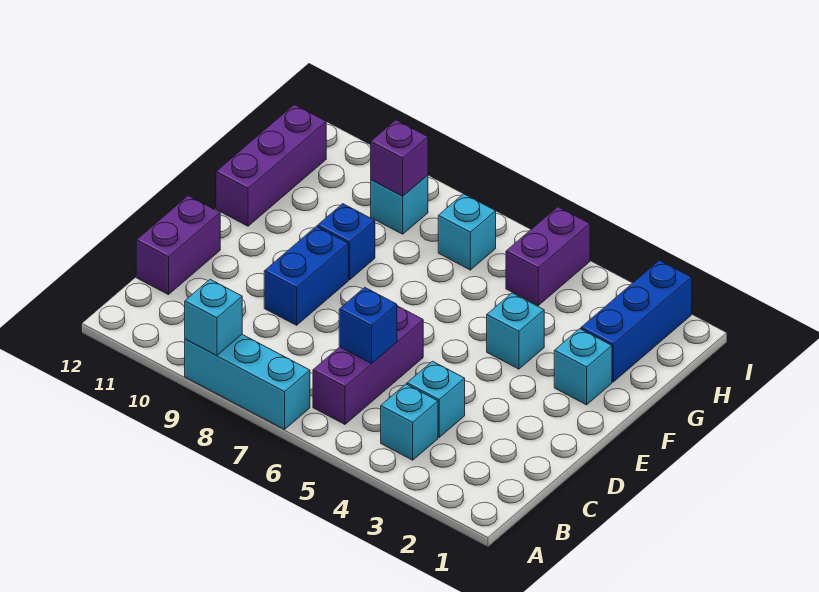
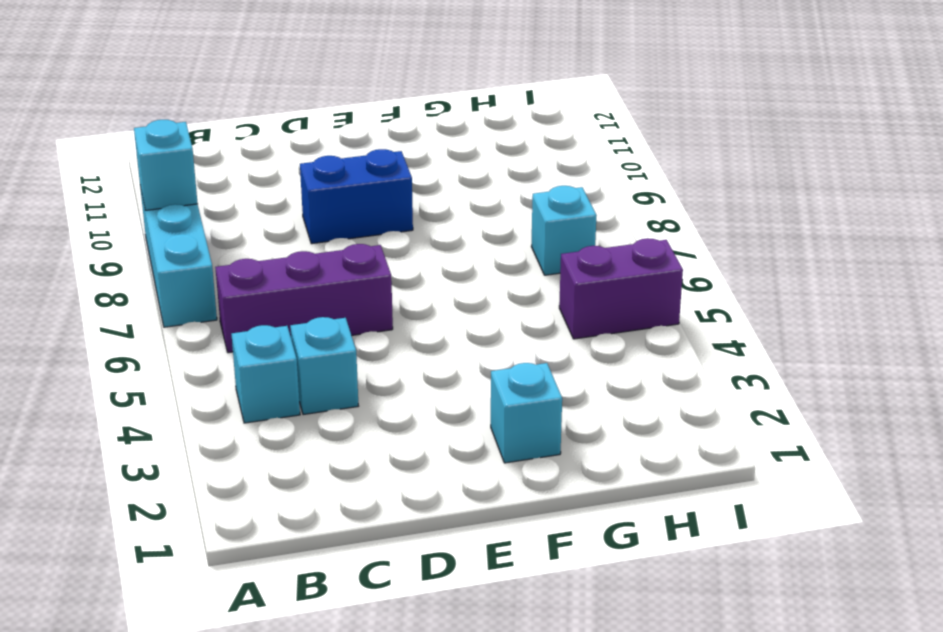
none -> purple 1x2 brick [136,196,220,295]
none -> cyan 1x1 brick [487,293,544,369]
none -> blue 1x1 brick [317,204,375,280]

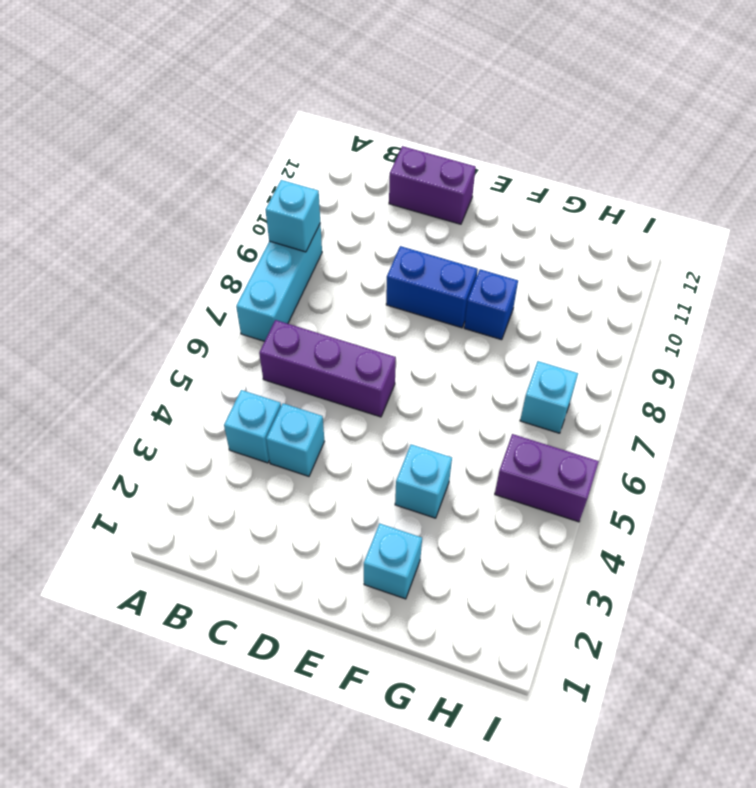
none -> purple 1x3 brick [216,105,326,226]
none -> blue 1x3 brick [581,260,692,382]
none -> cyan 1x1 brick [371,175,428,234]

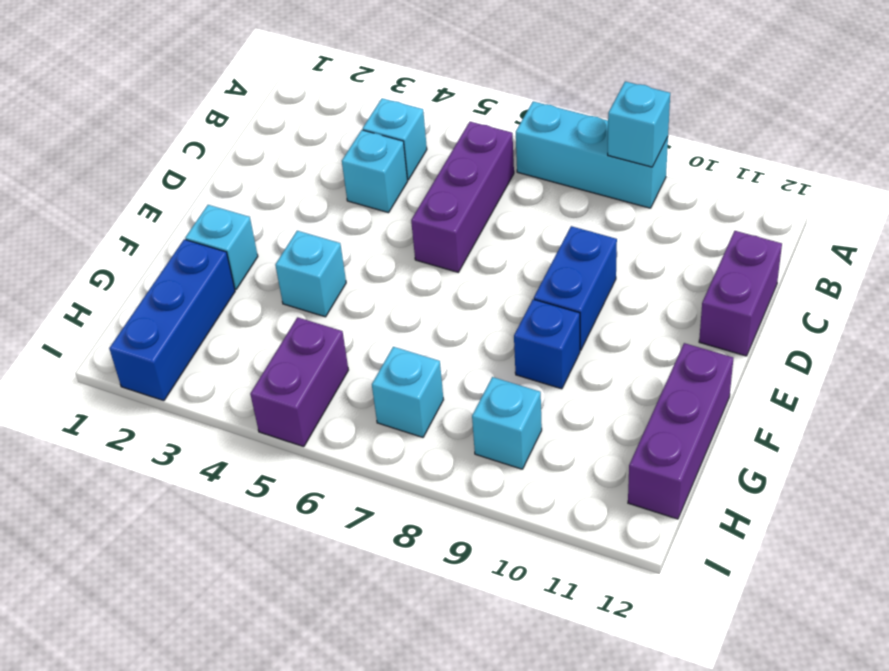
none -> blue 1x1 brick [339,287,397,363]
none -> purple 1x1 brick [371,120,428,196]

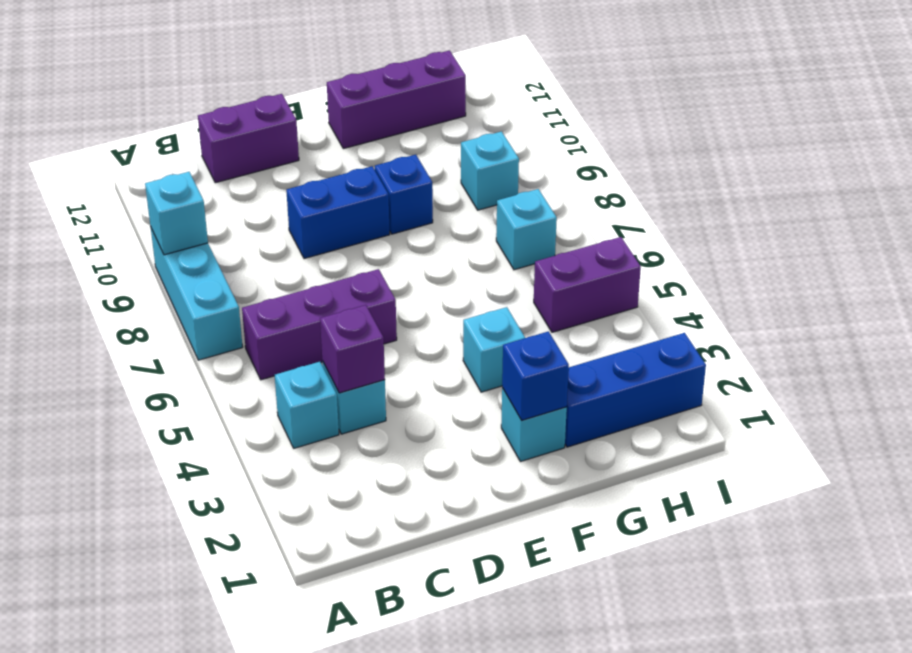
purple 1x1 brick [320,305,385,393] -> purple 1x1 brick moved to [371,120,428,196]
blue 1x1 brick [502,331,569,420] -> blue 1x1 brick moved to [339,287,397,363]

